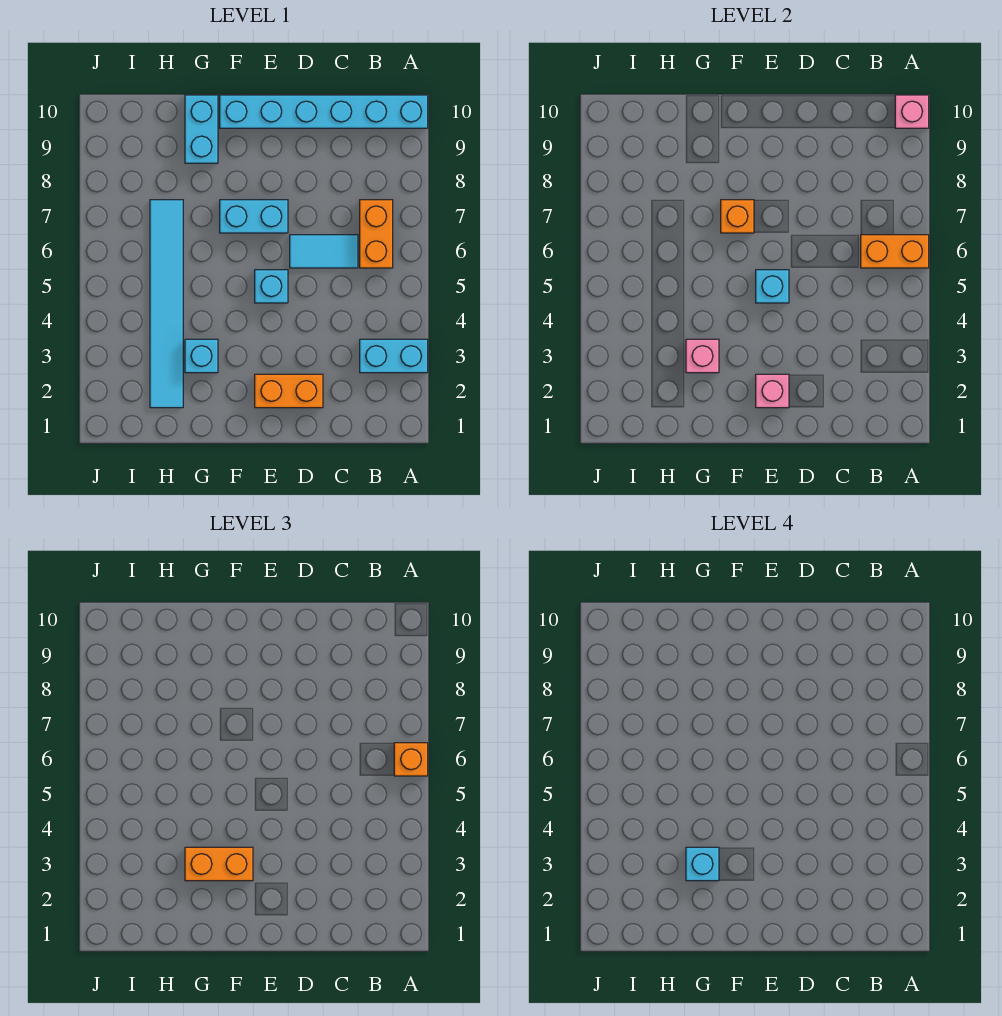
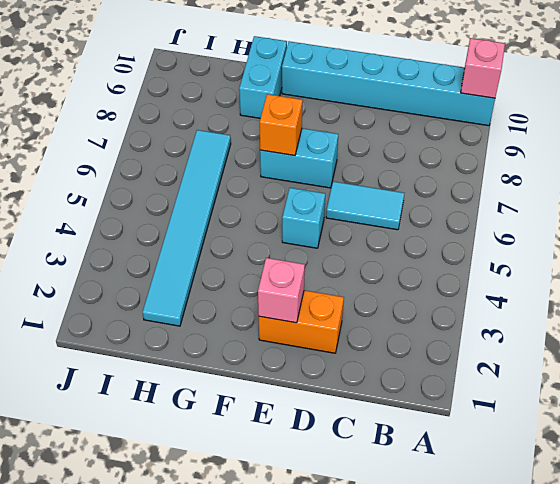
none -> cyan 1x2 brick [360,339,428,373]
none -> orange 1x2 brick [360,200,393,268]
none -> cyan 1x1 brick [185,339,218,373]

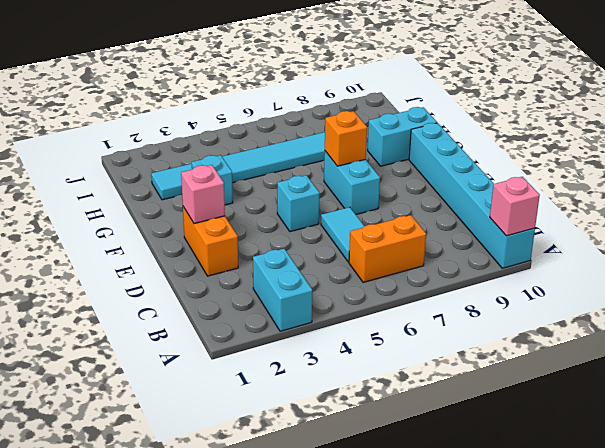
none -> orange 1x2 brick [861,235,929,268]
none -> cyan 1x1 brick [756,270,789,303]
none -> pink 1x1 brick [686,339,719,373]

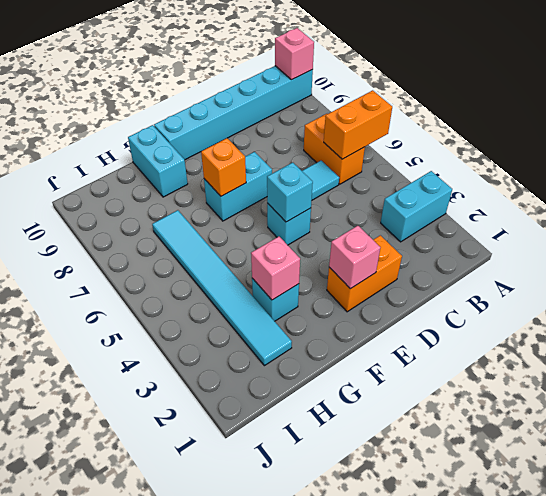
none -> orange 1x1 brick [394,743,428,776]
none -> orange 1x2 brick [185,847,253,881]
none -> cyan 1x1 brick [686,847,719,881]

